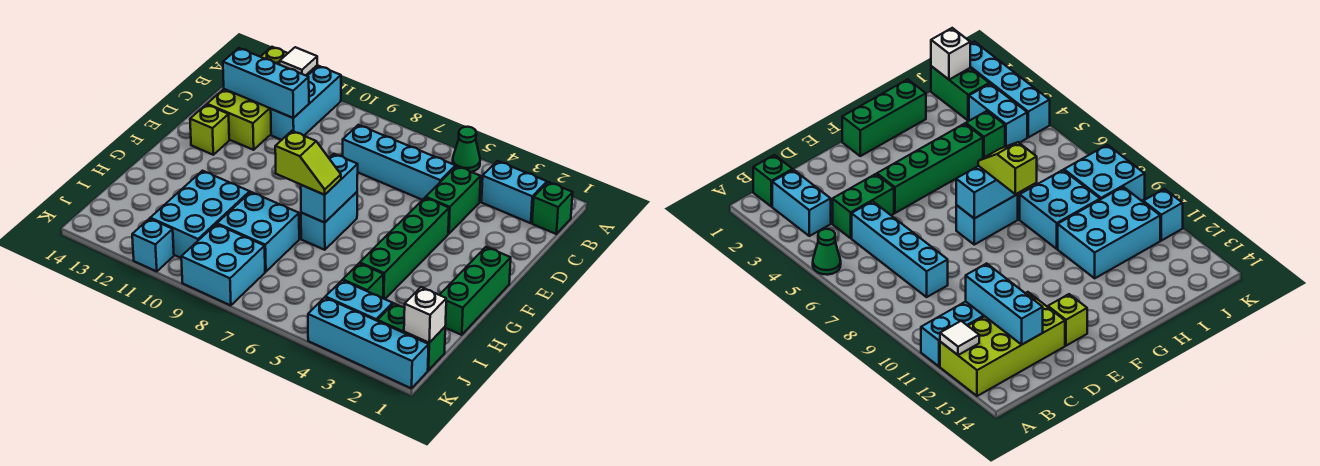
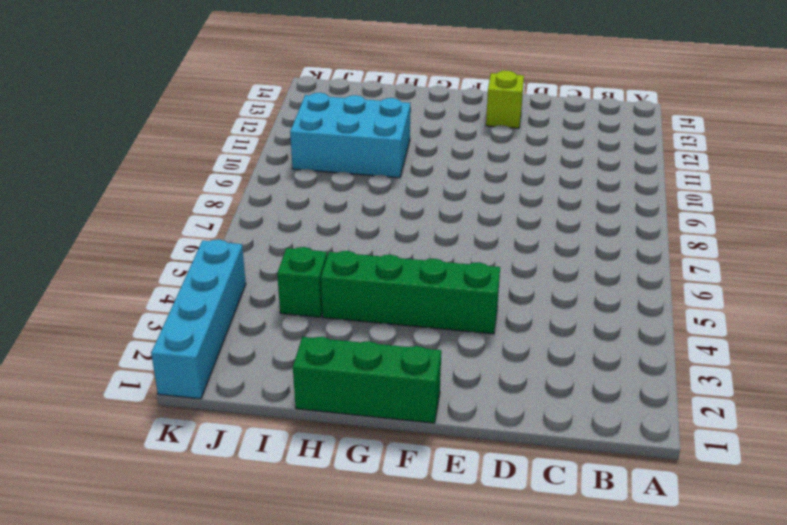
none -> green 1x1 cone [453,127,480,172]
none -> cyan 1x3 brick [271,66,341,140]
none -> lime 2x4 brick [207,47,317,150]

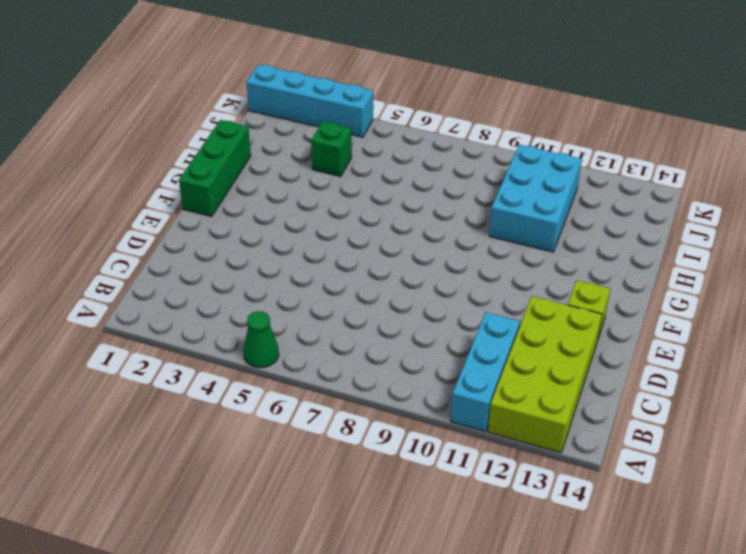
none -> green 1x1 brick [532,182,573,234]
none -> cyan 1x2 brick [482,161,547,223]
none -> green 1x2 brick [426,166,481,234]

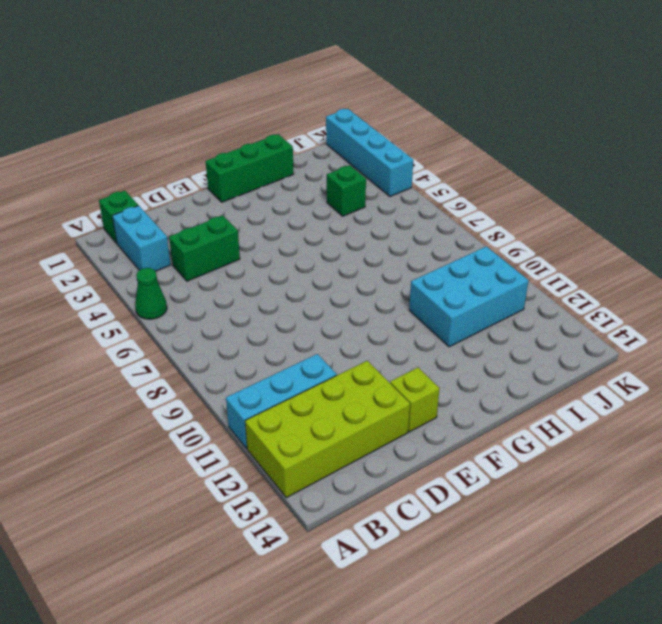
none -> cyan 1x4 brick [343,125,455,200]
none -> green 1x4 brick [360,198,449,299]
none -> cyan 1x2 brick [301,192,357,250]

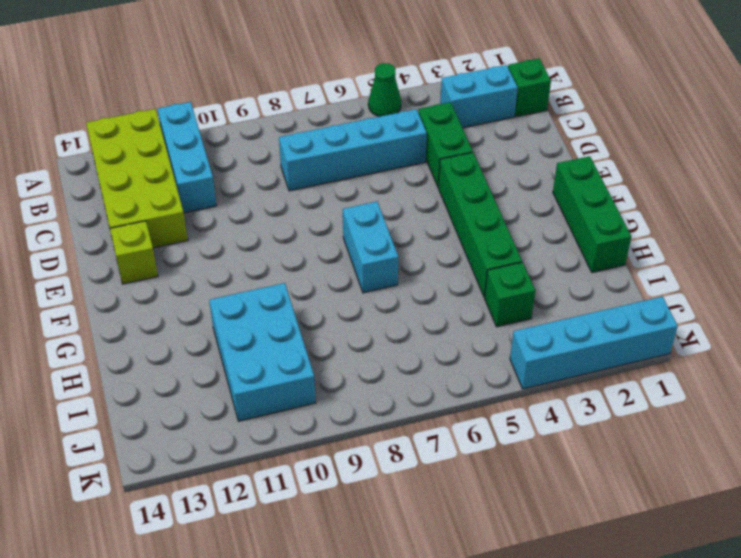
none -> cyan 2x2 brick [217,192,299,272]
none -> green 1x2 brick [378,304,445,370]
none -> cyan 1x2 brick [326,280,393,321]

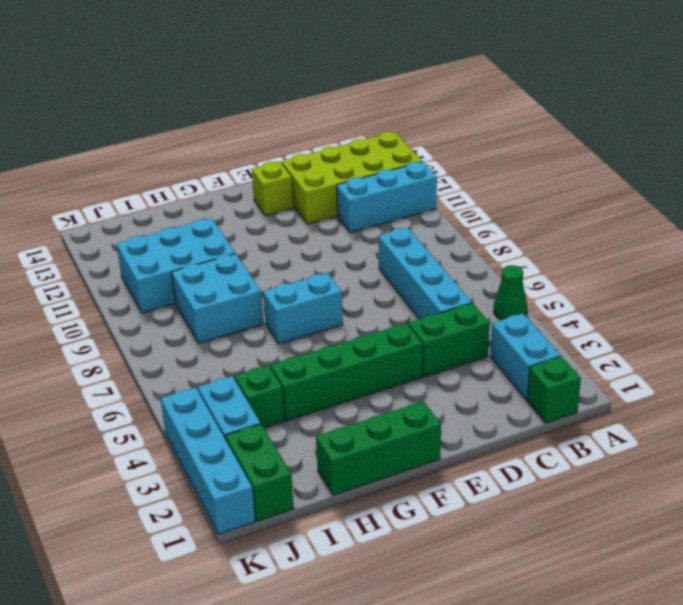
none -> cyan 2x2 brick [181,224,265,306]
none -> cyan 1x1 brick [132,219,174,272]
none -> white 1x1 tile [280,47,317,75]

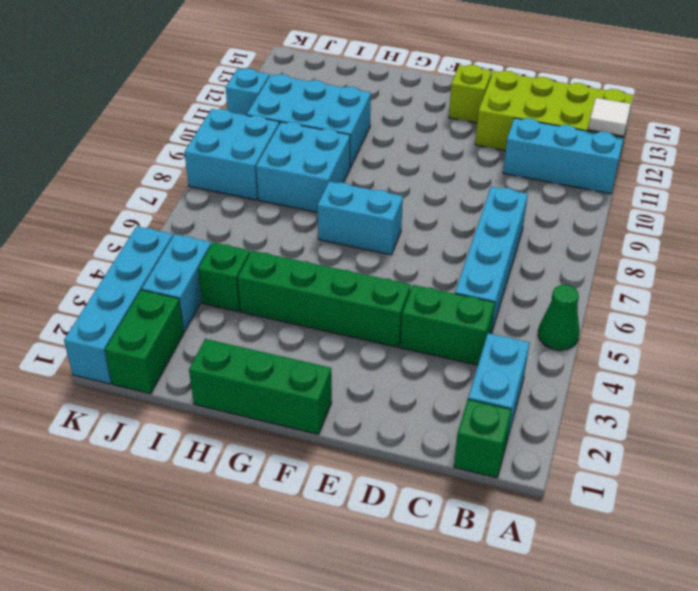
none -> cyan 1x3 brick [223,48,309,118]
none -> cyan 1x2 brick [301,154,358,223]
none -> white 1x1 brick [404,287,446,343]

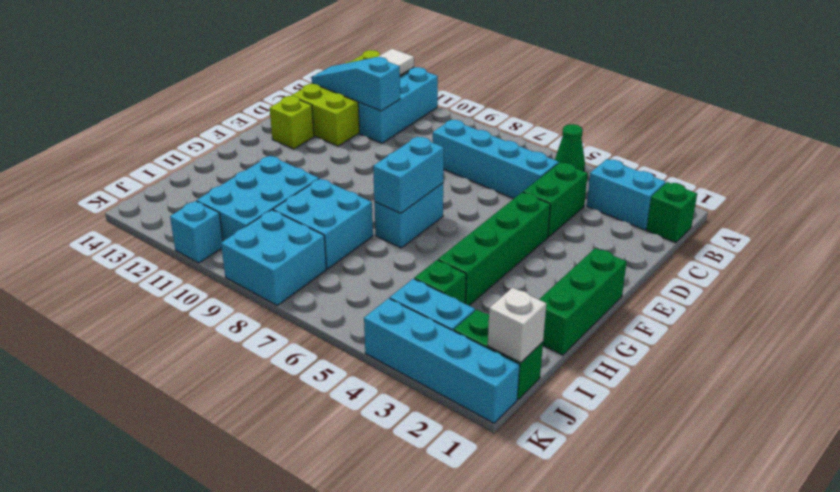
cyan 1x3 slope [312,57,400,111] -> cyan 1x3 brick [223,48,309,118]
none -> lime 1x2 slope [275,131,341,195]

